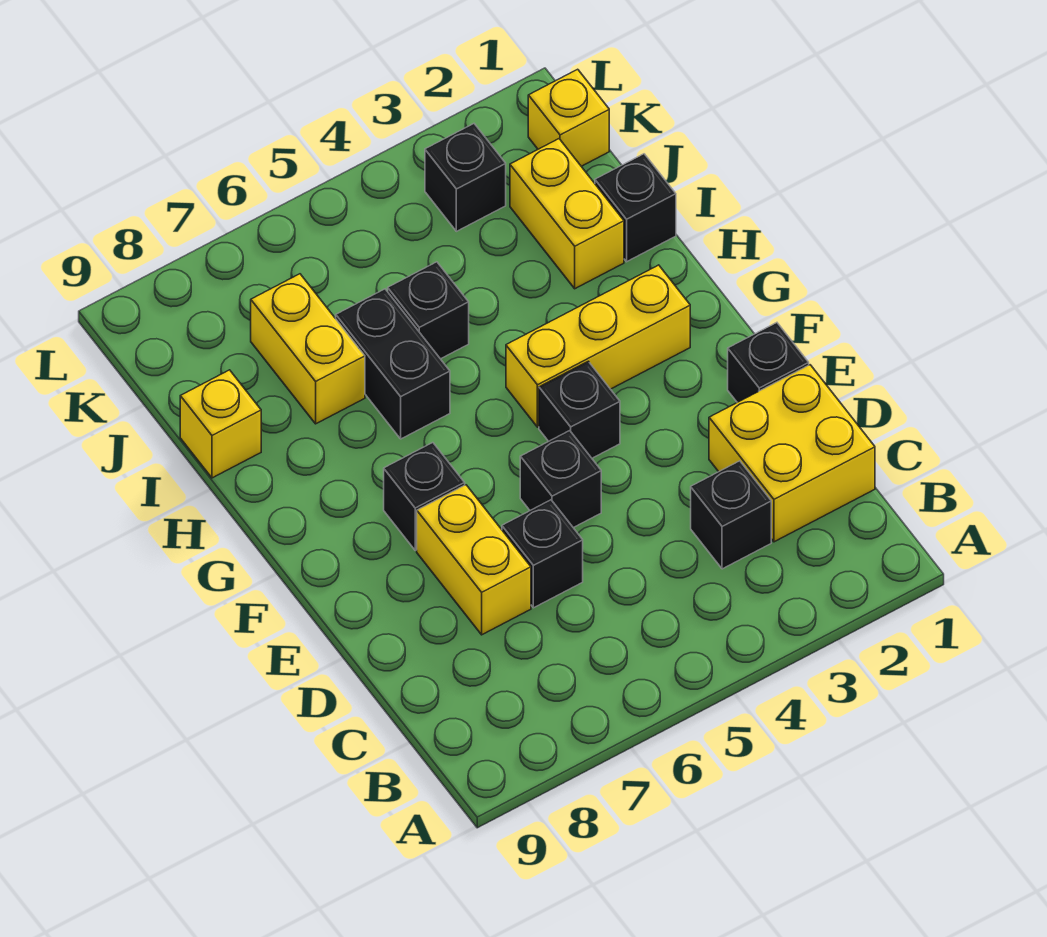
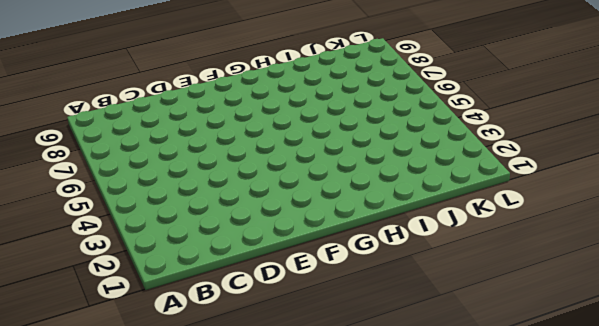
none -> yellow 2x2 brick [709,365,875,542]
none -> black 1x1 brick [691,461,771,569]
none -> black 1x1 brick [502,500,583,608]

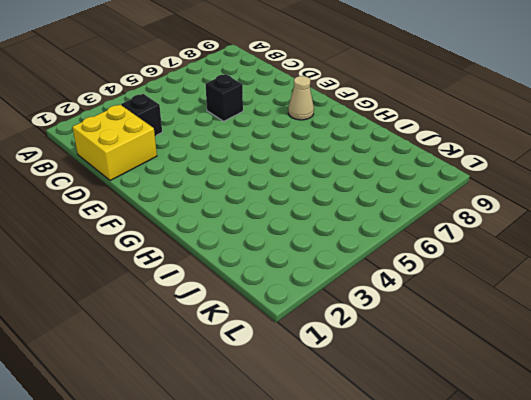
tan 1x1 cone [288,76,314,120] -> none
none -> yellow 1x2 brick [417,485,531,635]
none -> black 1x1 brick [728,323,809,402]
none -> black 1x1 brick [520,431,601,528]

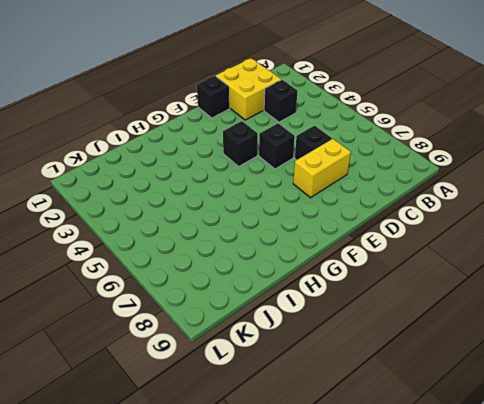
none -> black 1x1 brick [384,443,465,550]
none -> yellow 1x3 brick [506,265,690,427]
none -> black 1x2 brick [336,289,450,439]

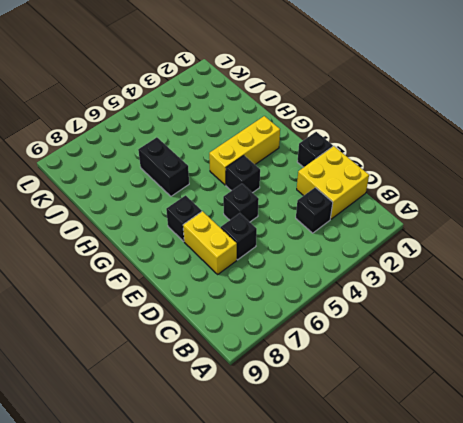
none -> black 1x1 brick [595,154,676,262]
none -> yellow 1x2 brick [510,139,624,289]
none -> black 1x1 brick [388,262,469,359]

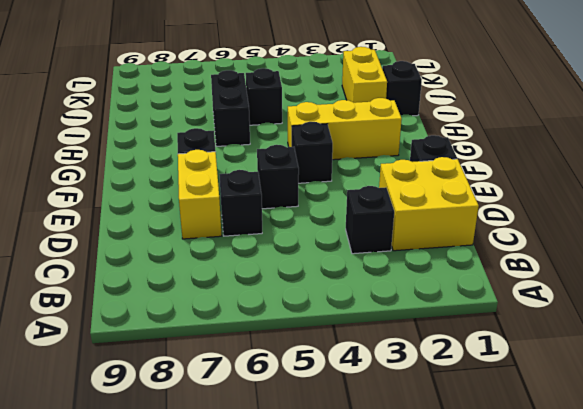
none -> yellow 1x2 brick [251,274,365,424]
none -> yellow 1x1 brick [180,370,261,478]
none -> yellow 1x1 brick [528,69,609,166]

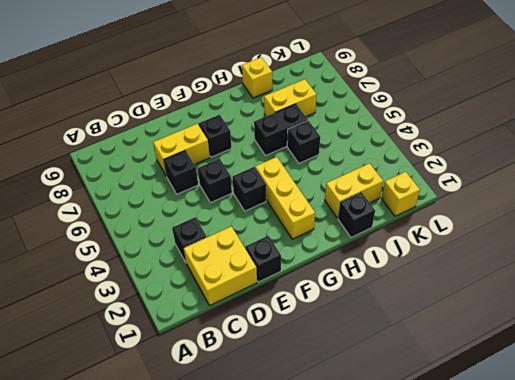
none -> black 1x1 brick [425,124,506,231]

